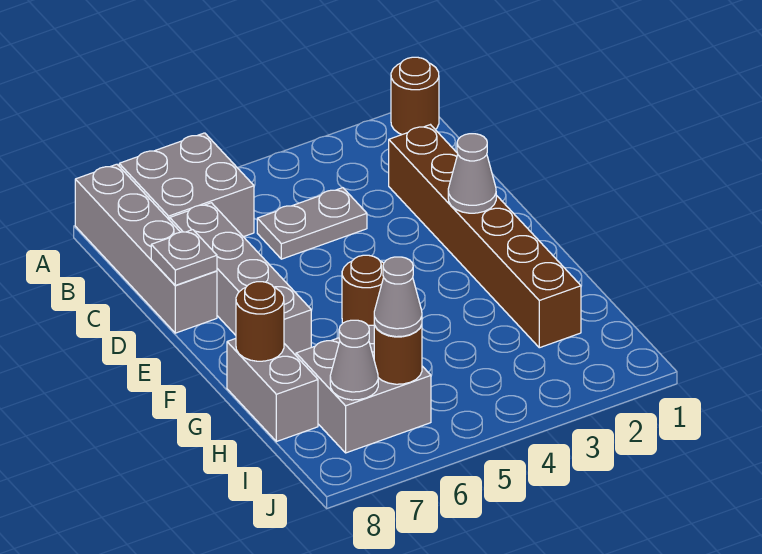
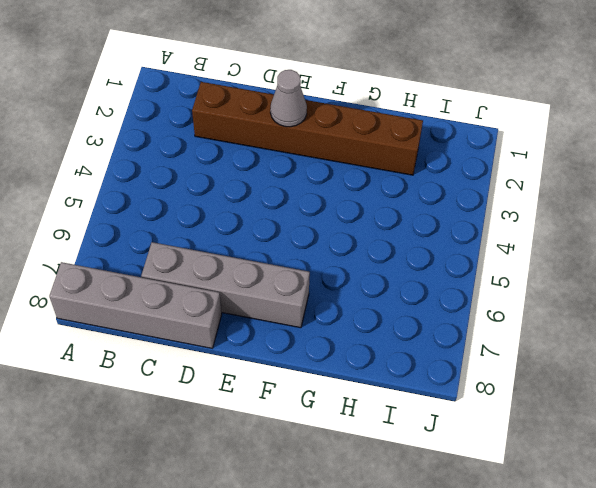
none -> brown 1x1 round brick [391,57,439,134]
none -> grey 2x2 brick [119,133,254,237]
none -> grey 1x2 plate [257,188,367,259]

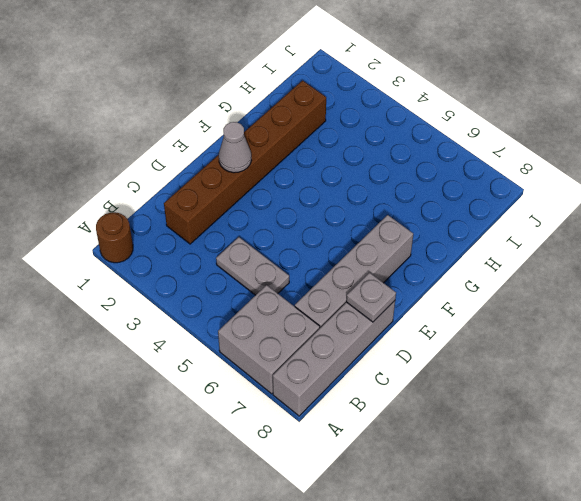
none -> brown 1x1 round brick [342,255,384,326]
none -> grey 1x2 brick [227,339,318,442]
none -> grey 2x2 brick [296,325,431,453]

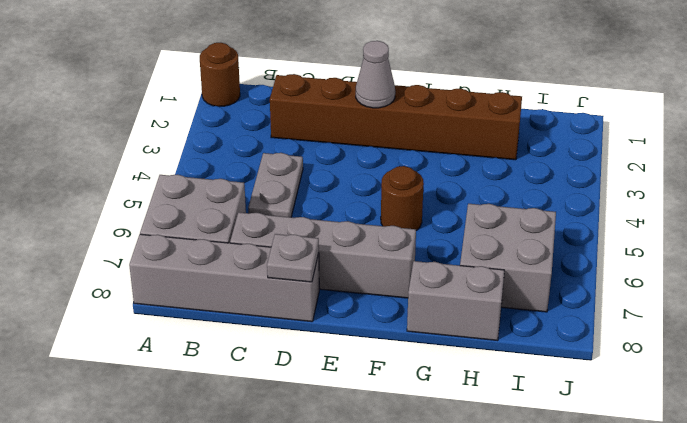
none -> brown 1x1 round brick [236,282,284,361]
none -> brown 1x1 round brick [374,325,422,384]
none -> grey 1x1 cone [330,320,378,400]

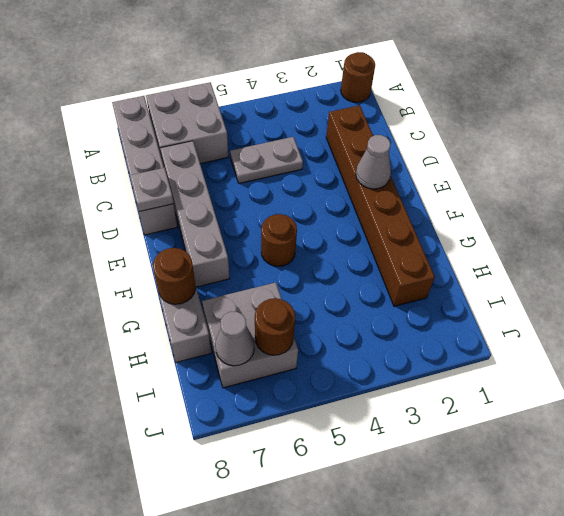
none -> grey 1x1 cone [374,257,422,337]

